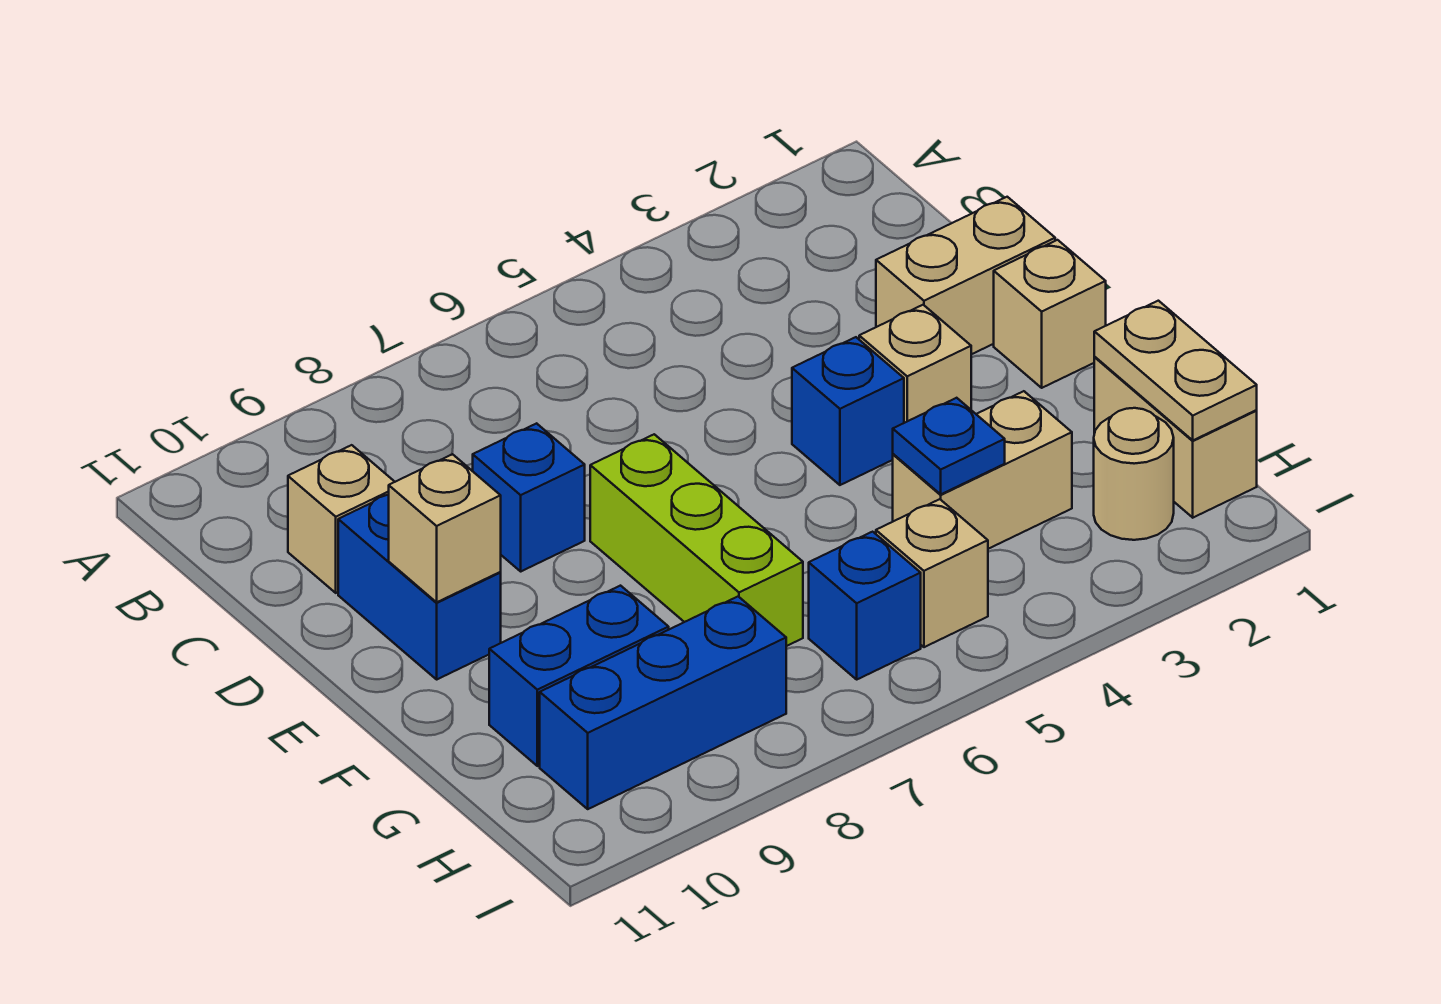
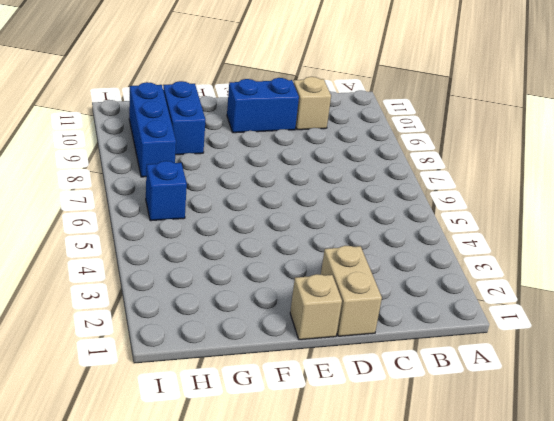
none -> blue 1x1 brick [473,423,585,571]
none -> tan 1x1 brick [859,305,971,423]
none -> blue 1x1 brick [792,337,904,485]

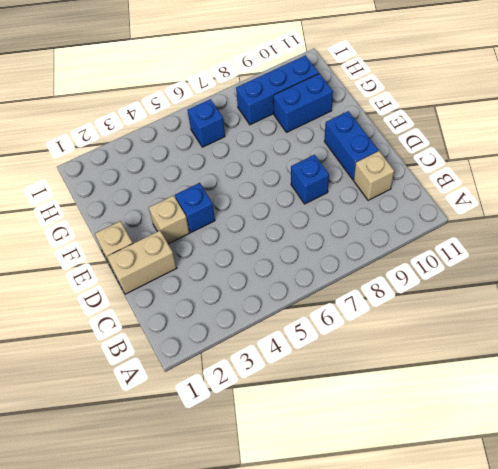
none -> lime 1x3 brick [590,434,803,646]
none -> tan 1x2 brick [1094,357,1257,518]
none -> tan 1x2 brick [893,391,1072,549]

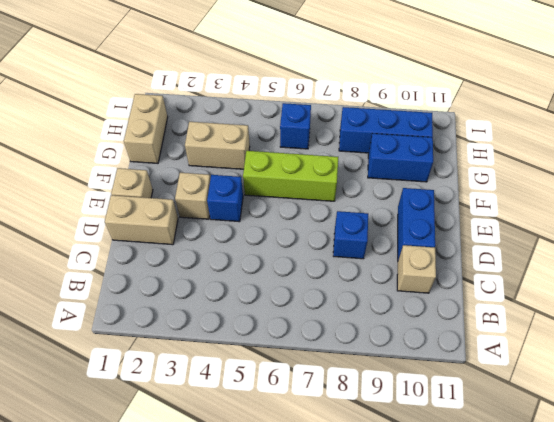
lime 1x3 brick [243,151,338,201] -> lime 1x3 brick turned to [590,434,803,646]
none -> tan 1x1 round brick [1094,408,1174,540]
none -> tan 1x1 brick [876,499,988,647]
none -> tan 1x1 brick [389,454,501,602]

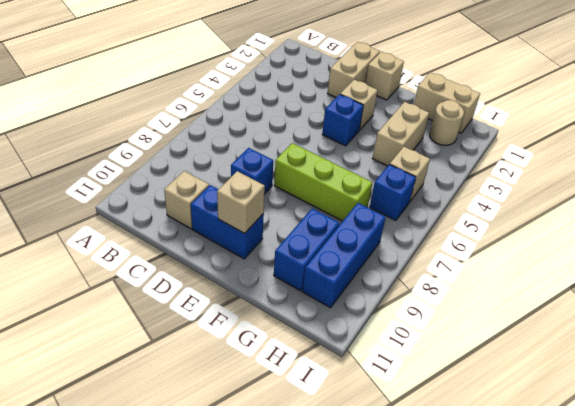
none -> tan 1x2 plate [1094,301,1257,440]
none -> blue 1x1 plate [893,398,1005,494]

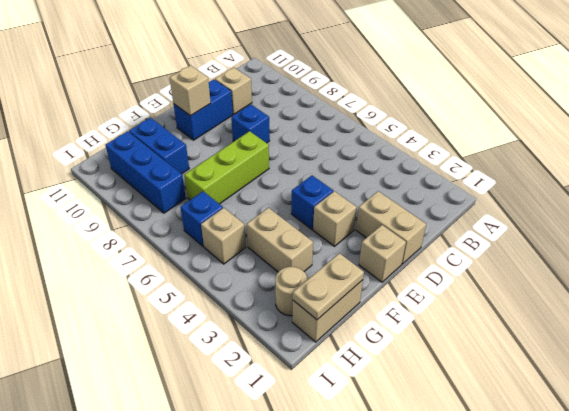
none -> blue 1x1 plate [893,398,1005,494]

